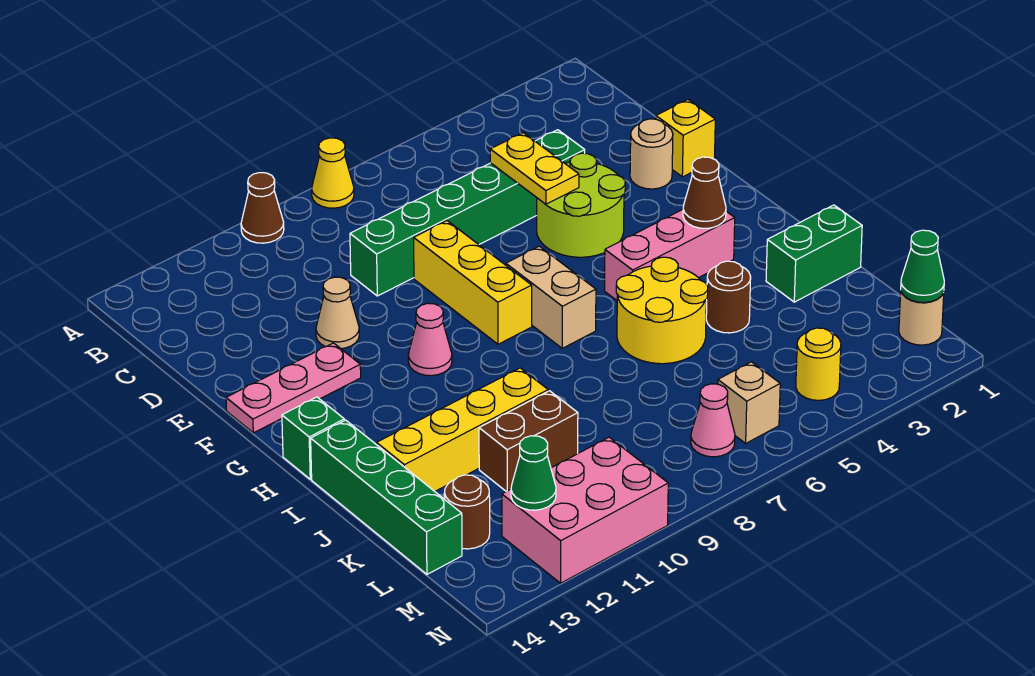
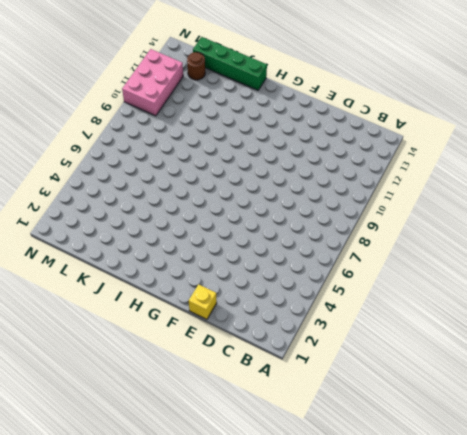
none -> yellow 1x1 cone [312,138,354,208]
none -> brown 1x1 cone [241,173,284,243]
none -> green 1x6 brick [350,130,585,296]

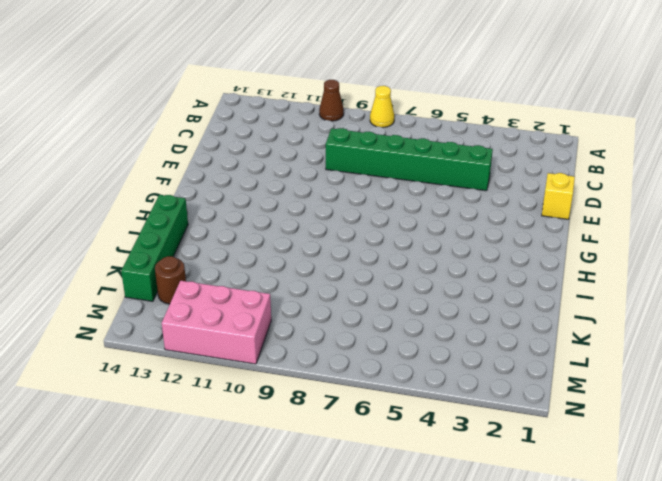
none -> tan 1x1 round brick [630,119,673,189]
none -> lime 2x2 round brick [537,153,625,257]
none -> yellow 1x3 brick [414,221,532,344]

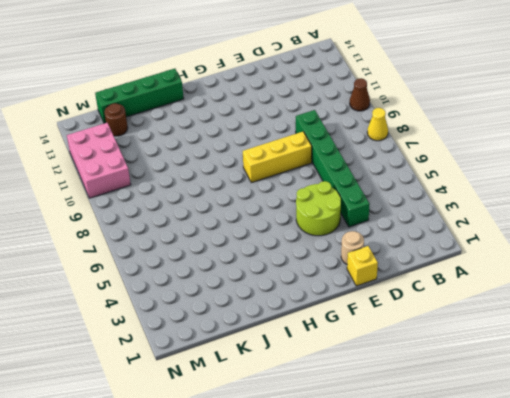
none -> tan 1x1 cone [316,277,359,349]
none -> pink 1x3 plate [226,343,361,433]
none -> tan 1x2 brick [506,246,596,348]

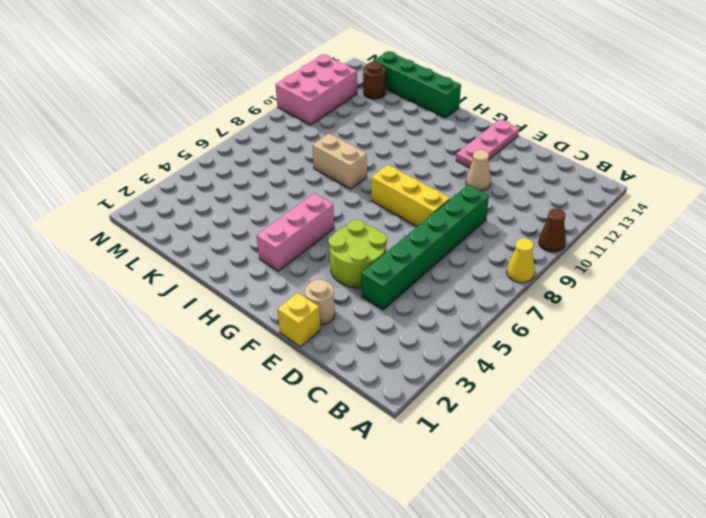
tan 1x2 brick [313,133,367,189] -> tan 1x2 brick moved to [506,246,596,348]
none -> pink 1x1 cone [408,303,452,376]
none -> green 1x1 brick [282,397,344,479]
none -> yellow 2x2 round brick [616,257,708,364]

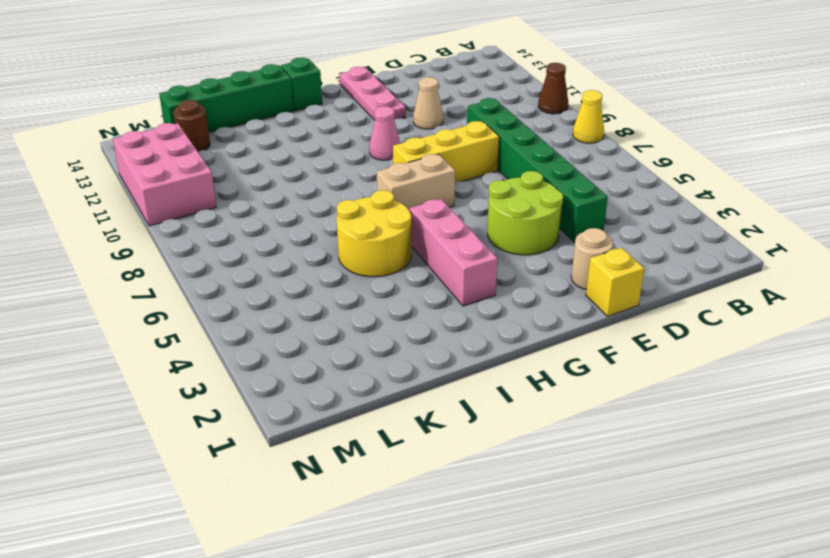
none -> green 1x2 brick [766,205,862,302]
none -> brown 1x1 round brick [706,261,751,333]
none -> yellow 1x4 brick [377,368,548,491]

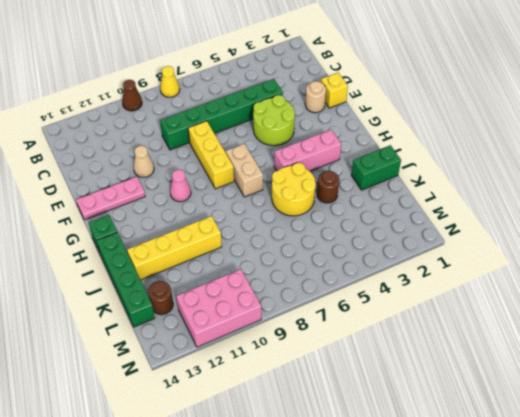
none -> brown 1x2 brick [479,391,578,492]
none -> tan 1x1 round brick [899,292,944,345]
none -> yellow 1x1 round brick [796,328,841,400]

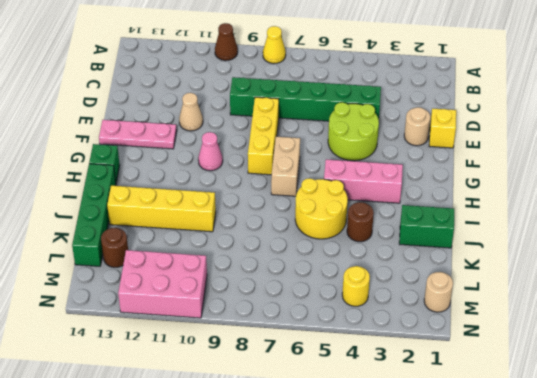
none -> brown 1x2 brick [479,391,578,492]
none -> tan 1x1 brick [718,362,780,443]
none -> pink 1x1 cone [691,384,735,457]

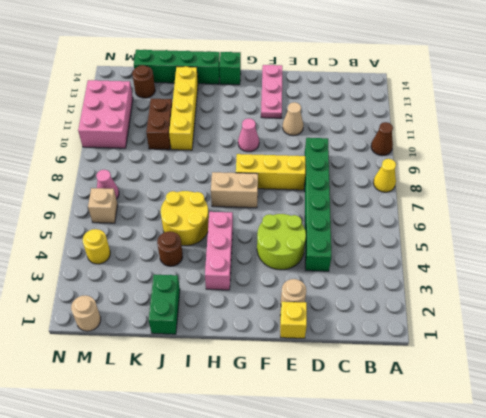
none -> yellow 1x2 plate [490,133,579,204]
none -> brown 1x1 cone [683,157,726,228]
none -> green 1x1 cone [901,230,944,303]

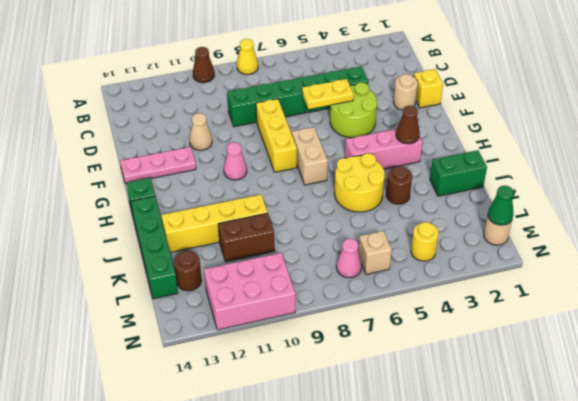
yellow 1x2 plate [302,79,354,109] -> yellow 1x2 plate turned to [490,133,579,204]
none -> green 1x1 cone [511,436,556,510]

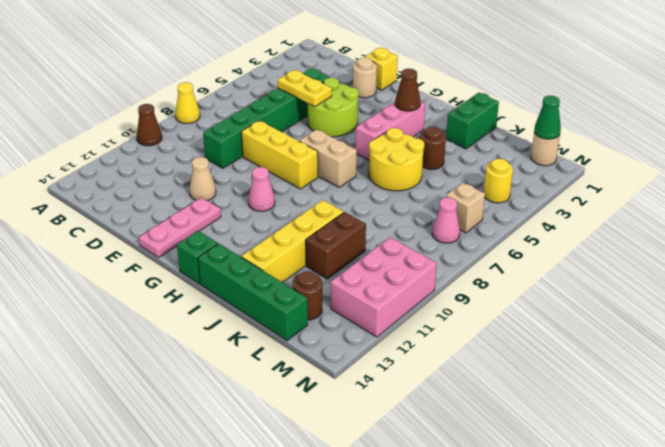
none -> green 1x1 cone [511,436,556,510]

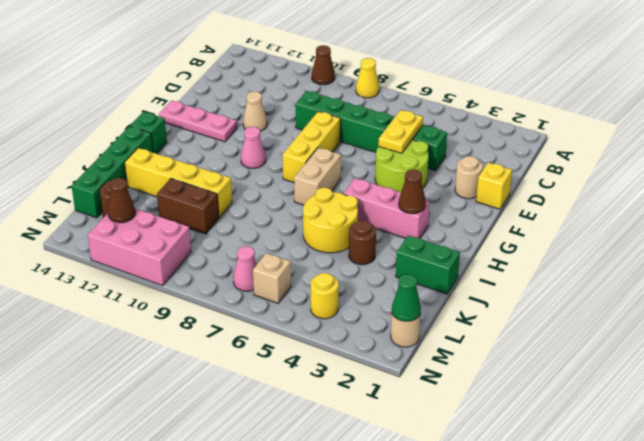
brown 1x1 cone [108,178,135,223] -> green 1x1 cone [511,436,556,510]

